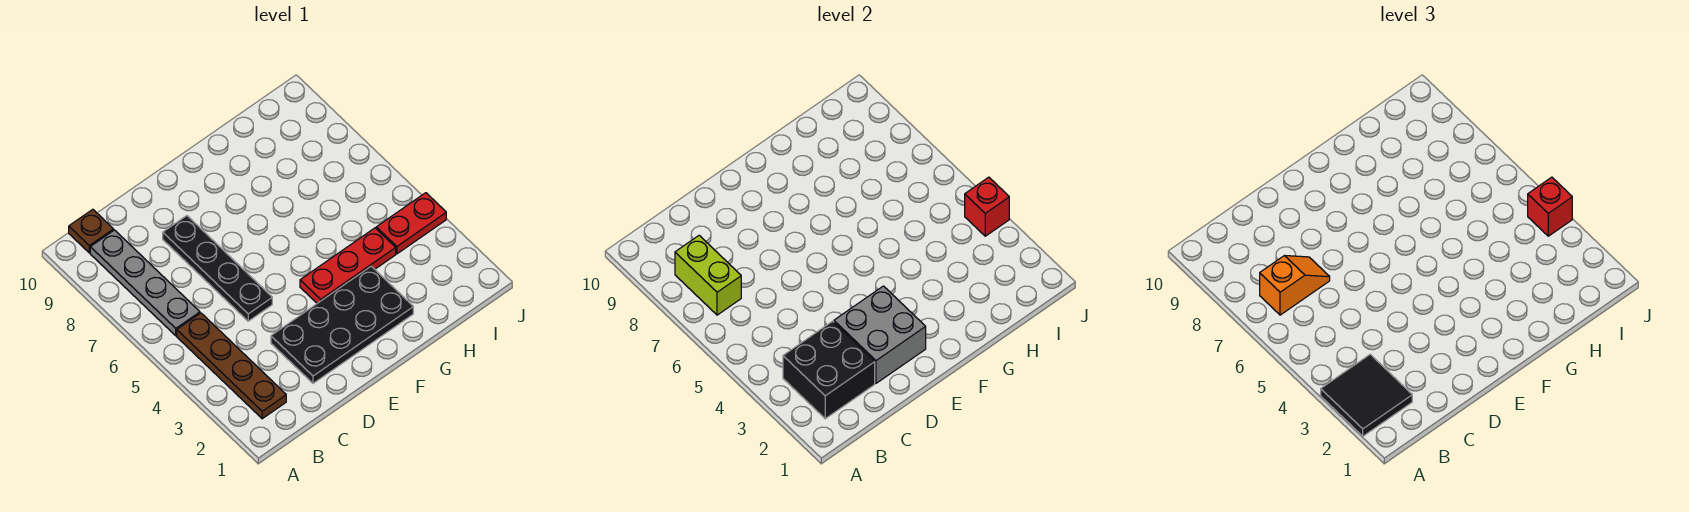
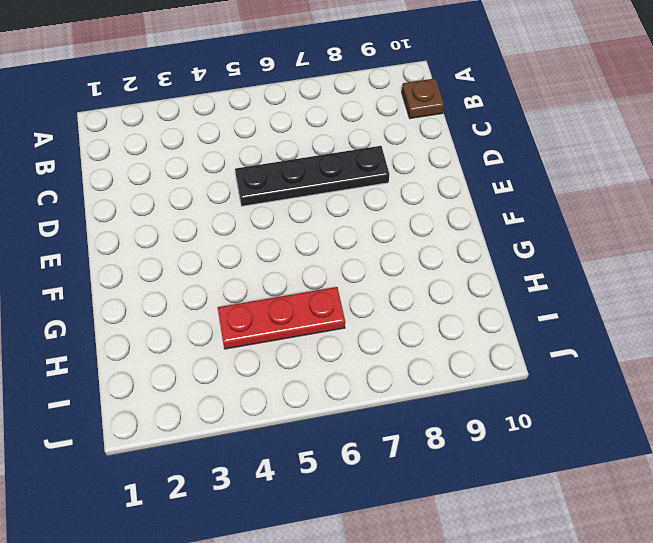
red 1x3 plate [218,287,345,349] -> red 1x3 plate turned to [300,228,396,303]
none -> brown 1x4 plate [177,313,286,419]
none -> grey 1x4 plate [90,230,200,336]
none -> black 2x4 plate [271,266,413,383]

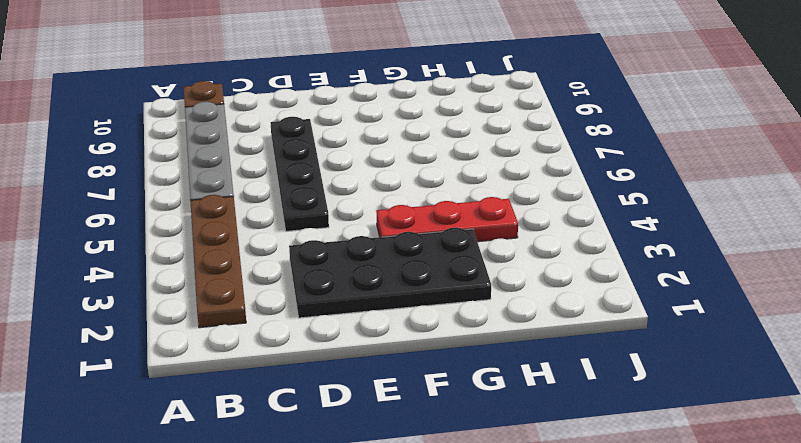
none -> red 1x2 plate [376,193,446,254]
none -> black 2x2 brick [783,321,875,419]
none -> lime 1x2 brick [675,235,741,315]

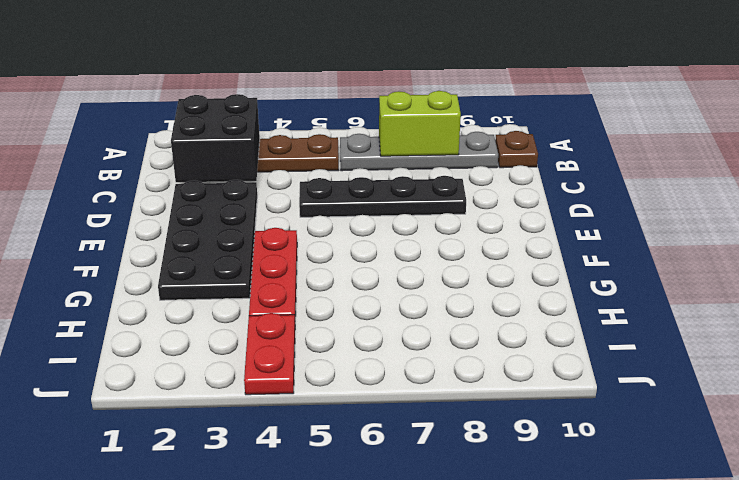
none -> grey 2x2 brick [834,286,926,383]
none -> red 1x1 brick [965,177,1009,236]
none -> black 2x2 tile [1321,354,1412,436]

